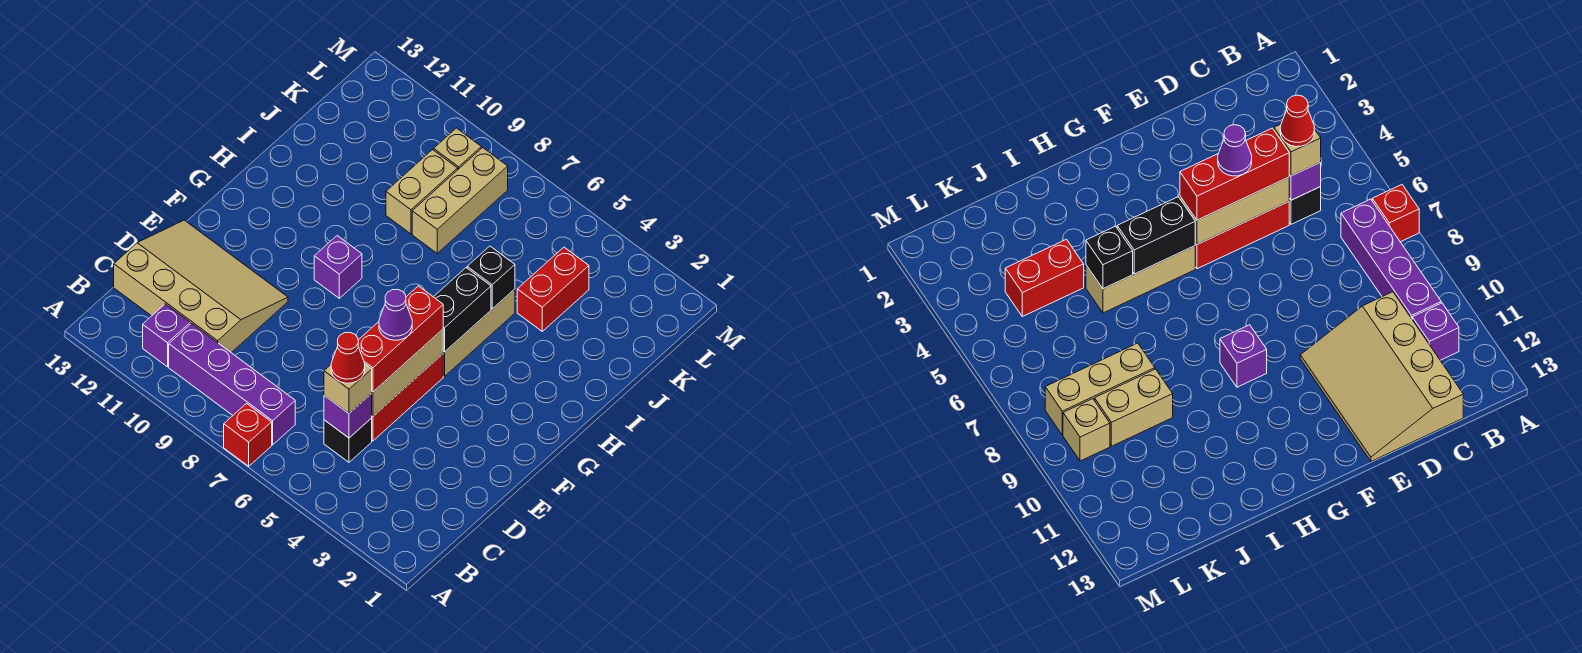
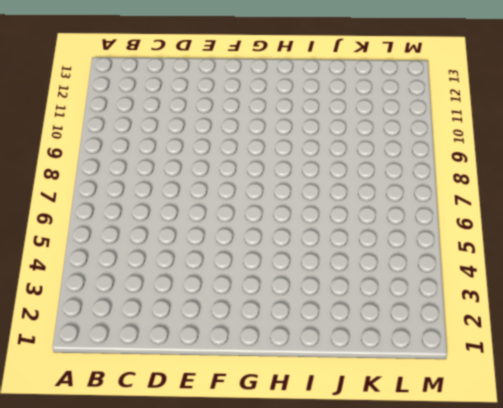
none -> red 1x1 brick [224,404,272,466]
none -> purple 1x4 brick [169,324,295,445]
none -> purple 1x1 brick [143,304,190,367]

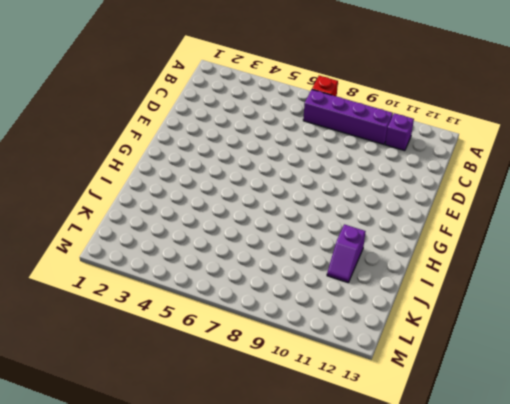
purple 1x2 slope [327,224,366,282] -> none
none -> black 1x1 brick [324,418,372,462]
none -> tan 3x4 slope [114,220,288,353]
none -> red 1x3 brick [372,354,443,441]

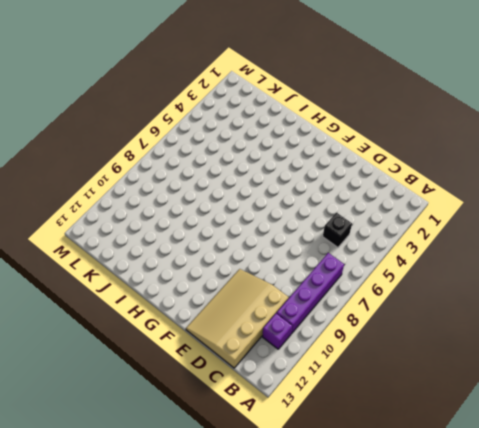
none -> red 1x1 brick [224,404,272,466]
none -> red 1x3 brick [372,354,443,441]
none -> tan 1x3 brick [443,289,515,376]

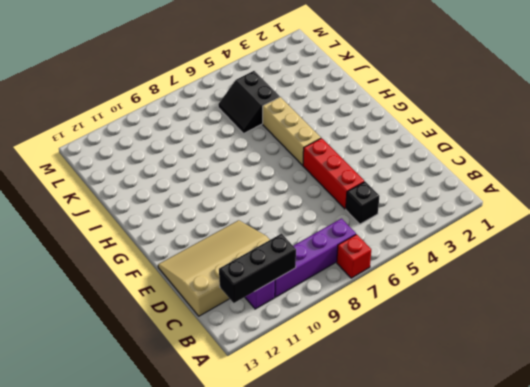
black 1x3 brick [219,234,296,303] -> none
black 2x2 slope [218,71,280,134] -> none
none -> purple 1x1 brick [314,236,362,298]
none -> red 1x2 brick [517,247,589,331]
none -> tan 1x3 brick [412,148,508,253]

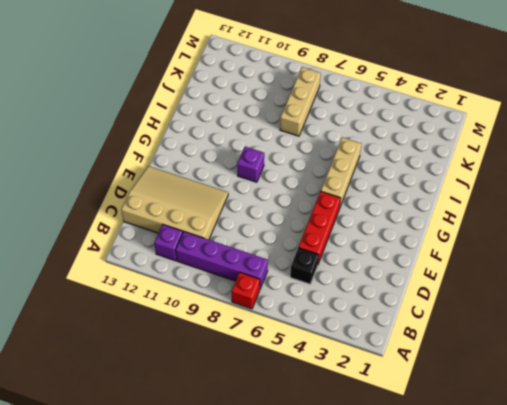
none -> red 1x2 brick [517,247,589,331]
none -> tan 1x2 brick [386,150,458,234]
none -> tan 1x1 brick [434,128,481,169]

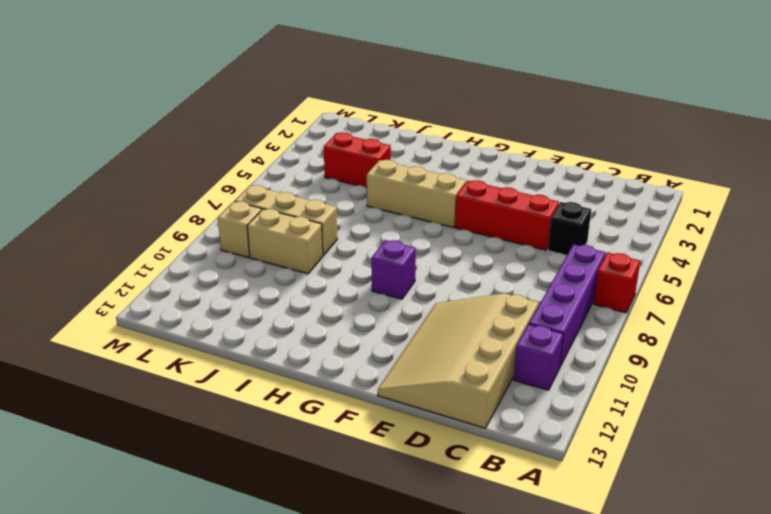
none -> purple 1x1 brick [324,394,372,438]
none -> tan 1x3 brick [371,330,443,416]
none -> black 1x2 brick [434,268,491,352]

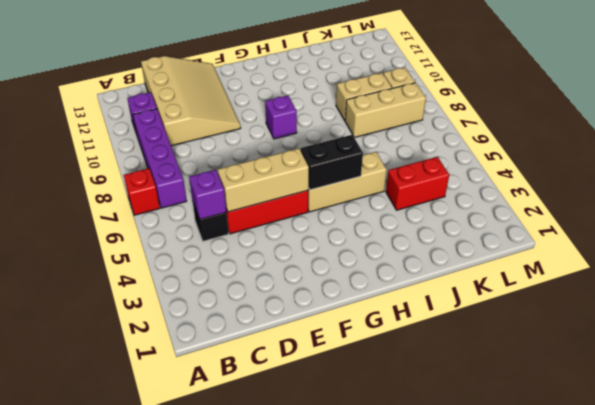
none -> black 1x1 brick [467,246,515,309]
none -> tan 1x1 brick [324,364,372,413]
none -> red 1x3 brick [358,286,443,392]

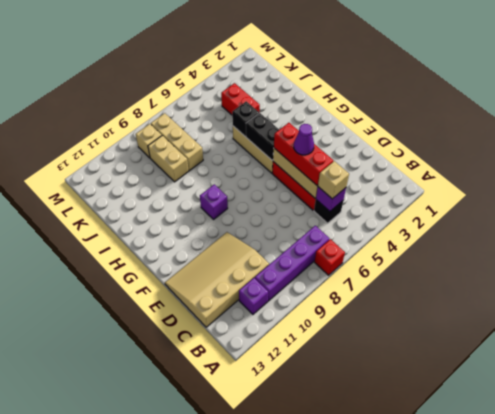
none -> red 1x1 cone [331,332,365,383]

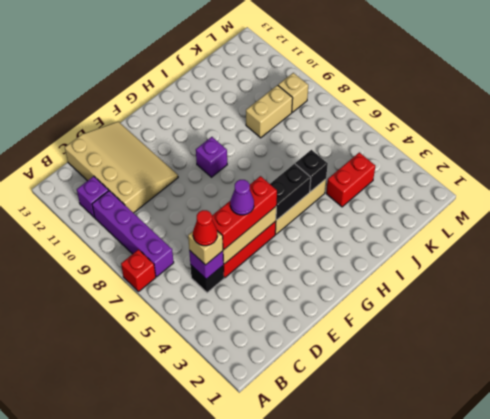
none -> tan 1x3 brick [412,148,508,253]

